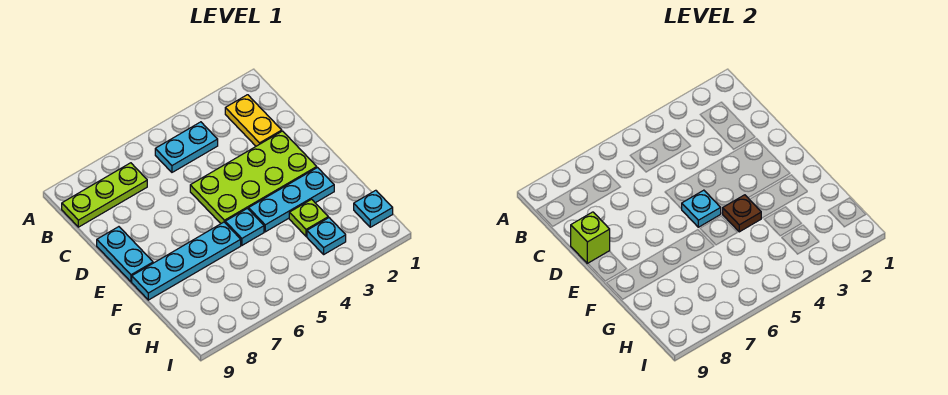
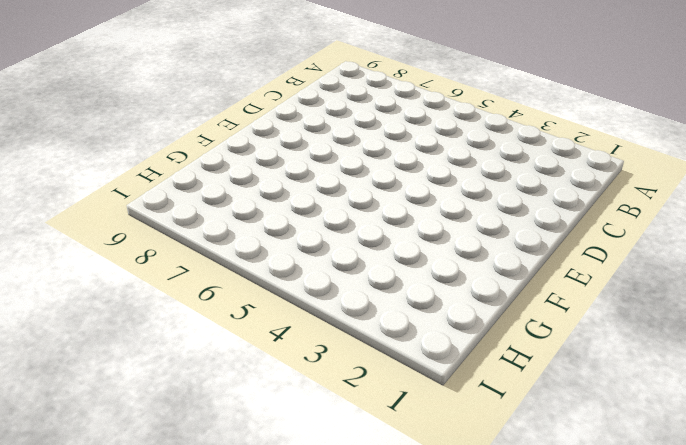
none -> yellow 1x2 plate [225,95,282,146]
none -> cyan 1x2 plate [155,122,218,172]
none -> lime 1x3 plate [62,163,147,227]

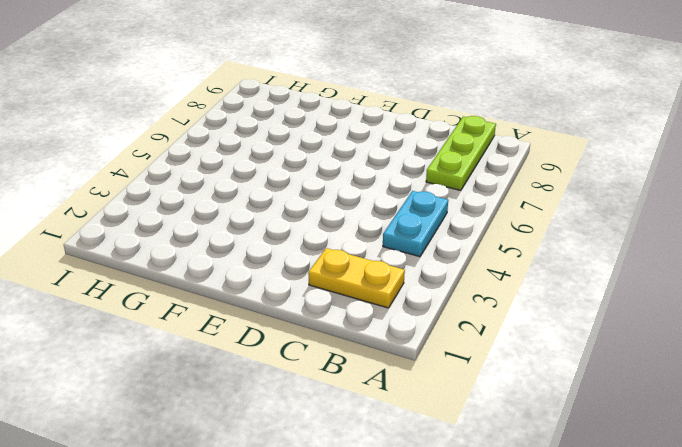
none -> lime 2x4 plate [190,131,317,223]
none -> cyan 1x2 plate [97,227,153,282]
none -> cyan 1x3 plate [249,168,334,232]

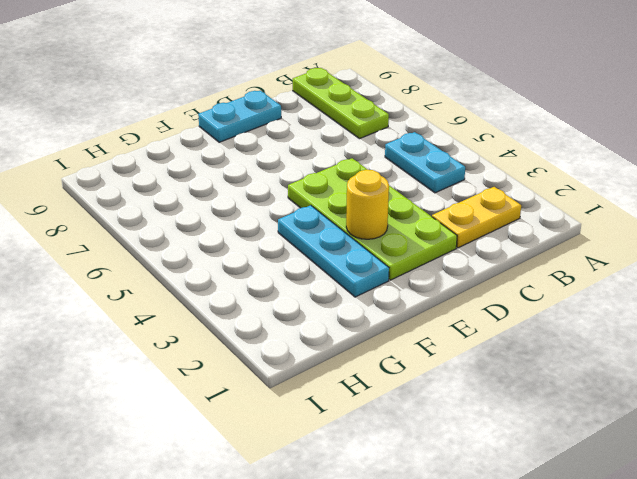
yellow 1x1 round brick [346,170,389,239] -> none
none -> cyan 1x1 plate [225,208,264,245]
none -> cyan 1x4 plate [132,222,241,300]
none -> lime 1x1 plate [289,199,328,236]

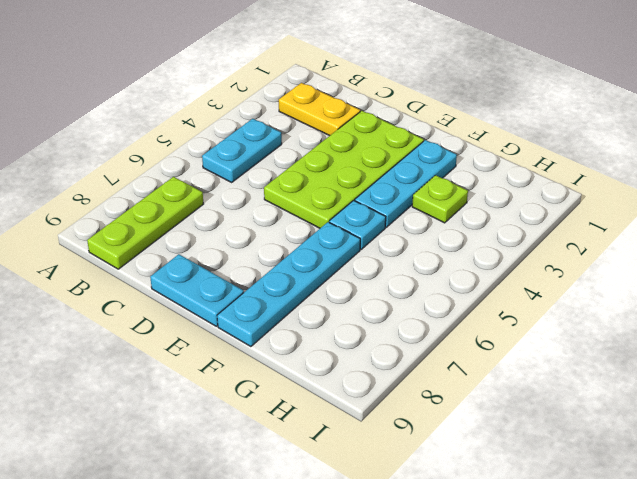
none -> cyan 1x1 plate [354,190,393,227]
none -> cyan 1x1 plate [307,218,346,254]
none -> lime 1x1 brick [571,212,610,264]

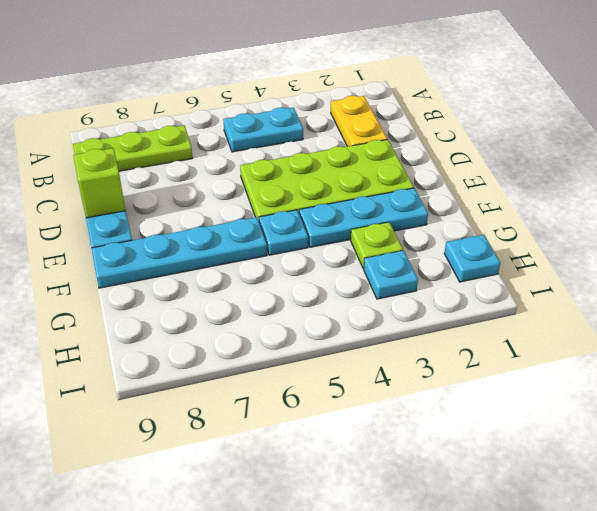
none -> cyan 1x1 plate [682,190,721,227]
none -> brown 1x1 plate [723,195,761,232]

